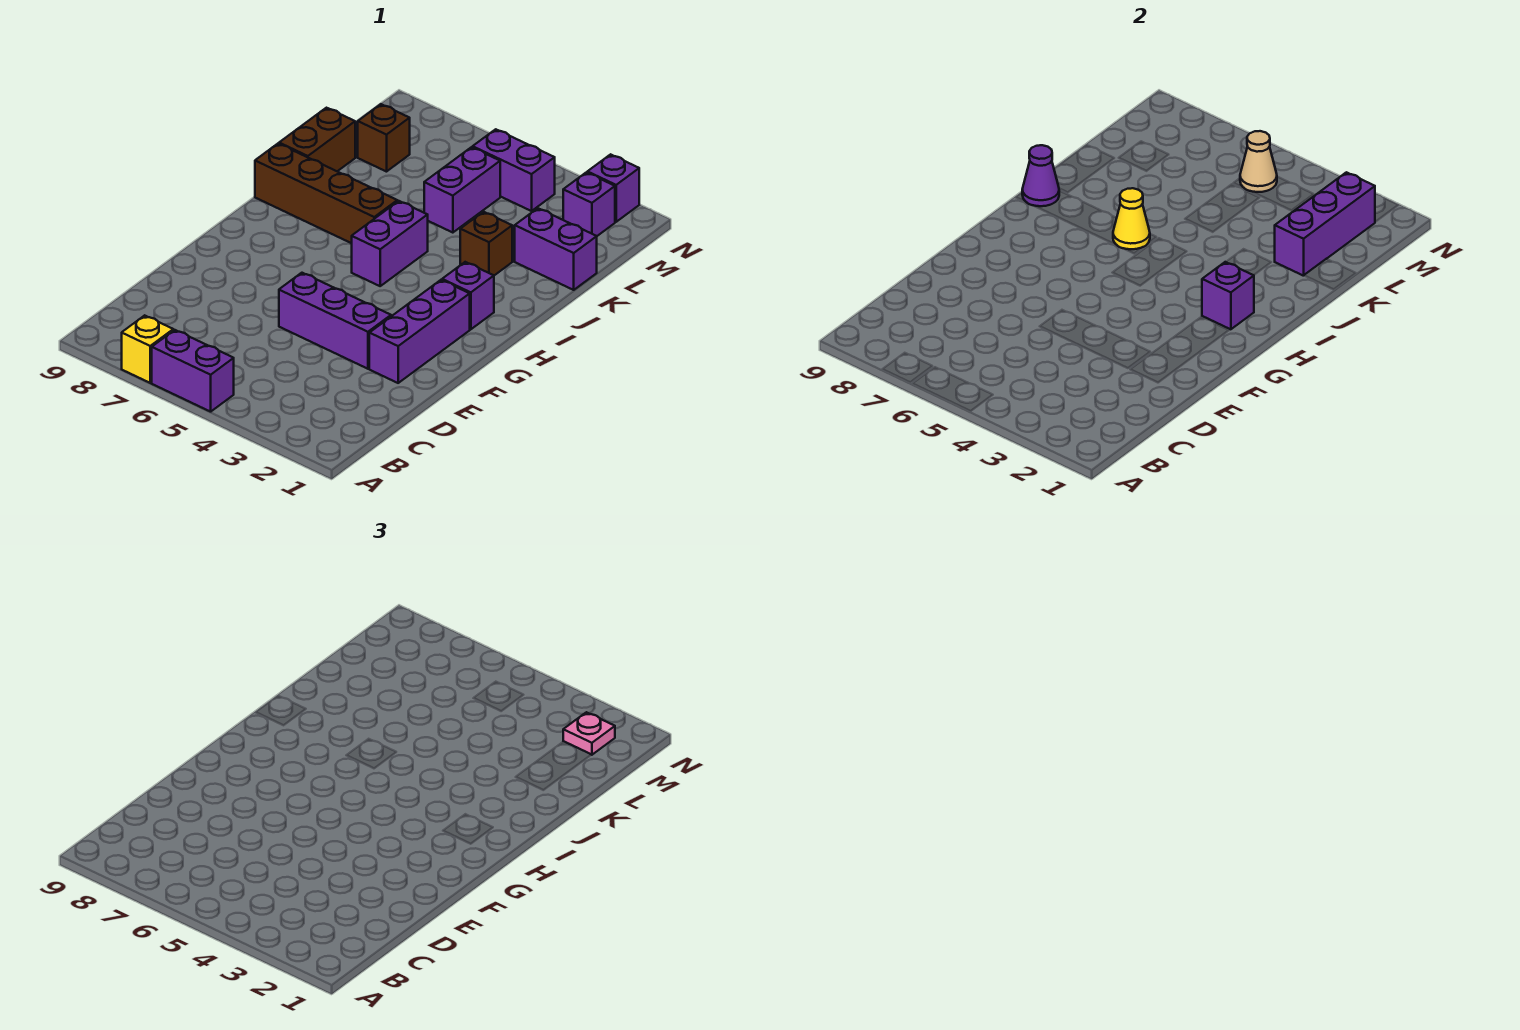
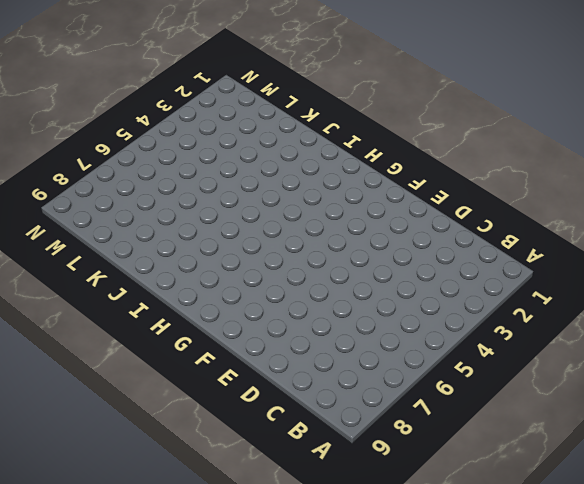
none -> purple 1x2 brick [152,330,234,412]
none -> yellow 1x1 brick [122,315,173,383]
none -> purple 1x3 brick [369,280,470,383]

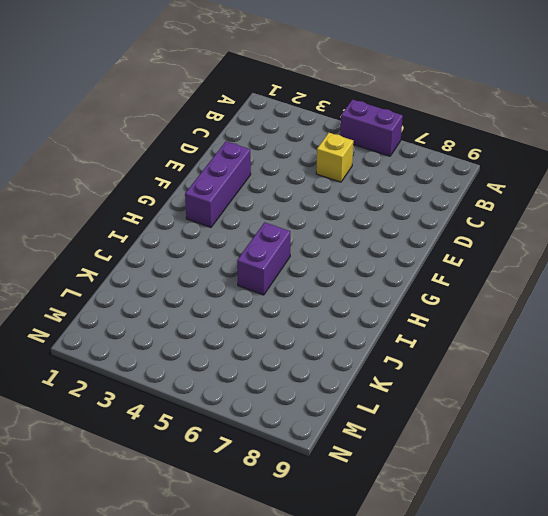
yellow 1x1 brick [316,133,353,182] -> yellow 1x1 brick moved to [122,315,173,383]
none -> purple 1x3 brick [279,273,391,369]
none -> purple 1x1 brick [442,262,494,329]
none -> brown 1x4 brick [255,144,397,243]

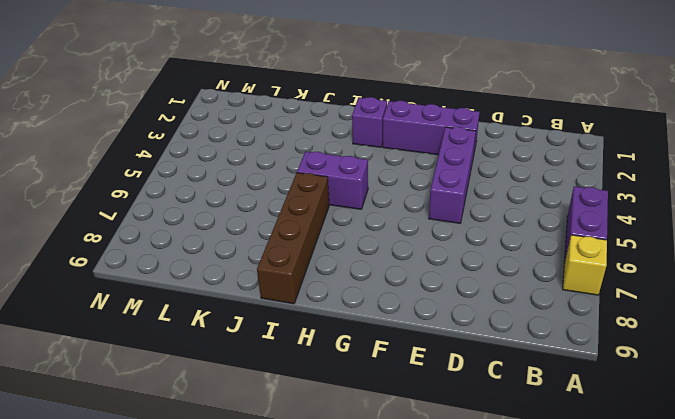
none -> brown 1x1 brick [460,212,512,275]
none -> brown 1x2 brick [279,108,355,171]
none -> purple 1x2 brick [515,208,597,290]

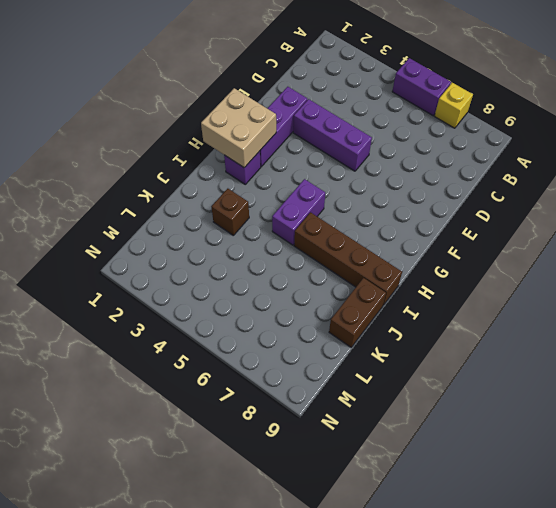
tan 2x2 brick [201,88,276,168] -> purple 1x1 brick [1202,262,1254,329]
none -> purple 1x2 brick [515,208,597,290]
none -> purple 1x2 brick [424,147,500,233]
none -> brown 1x1 brick [358,104,410,172]

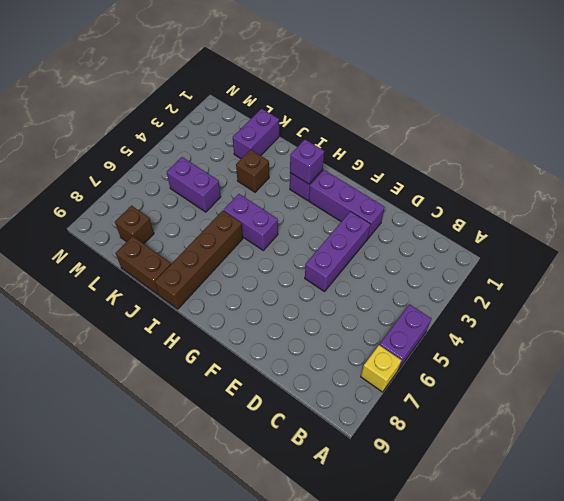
none -> purple 1x1 brick [563,172,615,236]
none -> purple 1x2 brick [473,129,555,211]
none -> purple 1x1 brick [587,154,639,222]

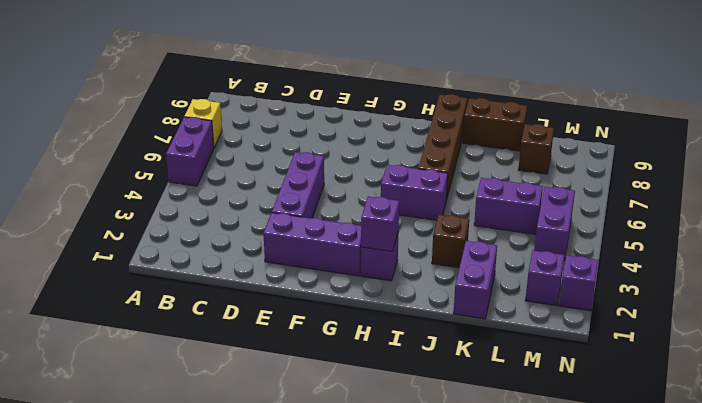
none -> yellow 1x1 cone [1113,188,1150,249]
none -> purple 1x1 cone [1022,145,1059,206]
none -> purple 1x3 brick [1275,172,1375,276]

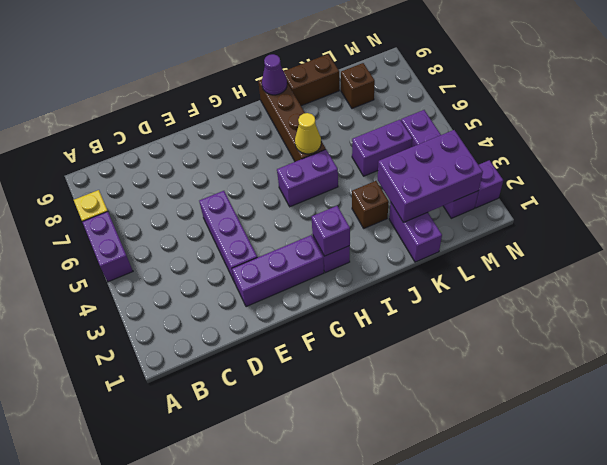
purple 2x3 brick [378,130,483,222] -> purple 1x3 brick [1275,172,1375,276]
none -> tan 1x1 cone [1240,131,1277,192]
none -> pink 1x1 plate [563,712,615,755]

